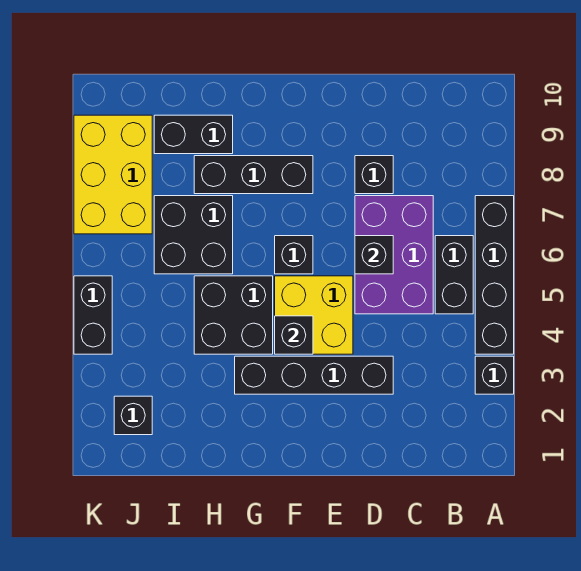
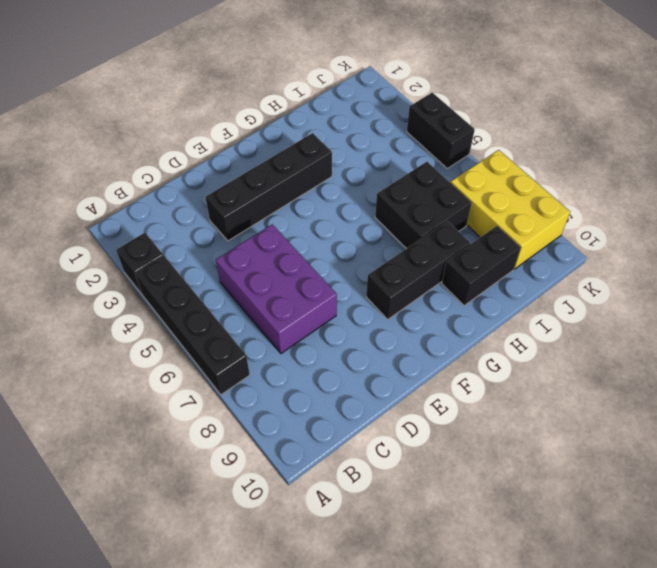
none -> black 1x2 brick [435,236,473,314]
none -> black 1x1 brick [355,156,393,194]
none -> yellow 2x2 brick [275,276,353,354]

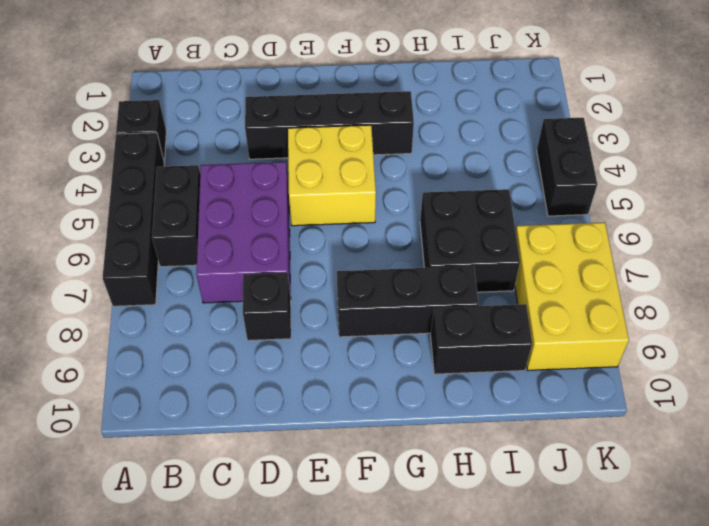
none -> black 1x1 brick [275,236,313,274]
none -> black 2x2 brick [194,276,273,354]
none -> black 1x1 brick [114,396,152,435]

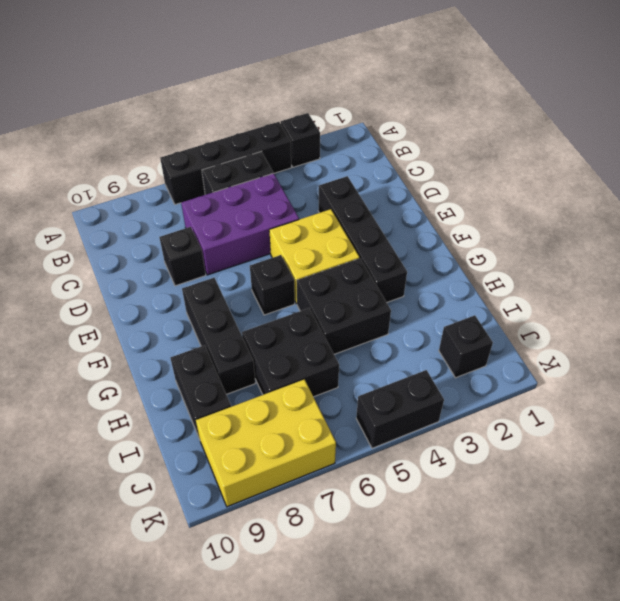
none -> black 1x1 brick [355,236,393,274]
none -> black 1x1 brick [275,316,313,354]

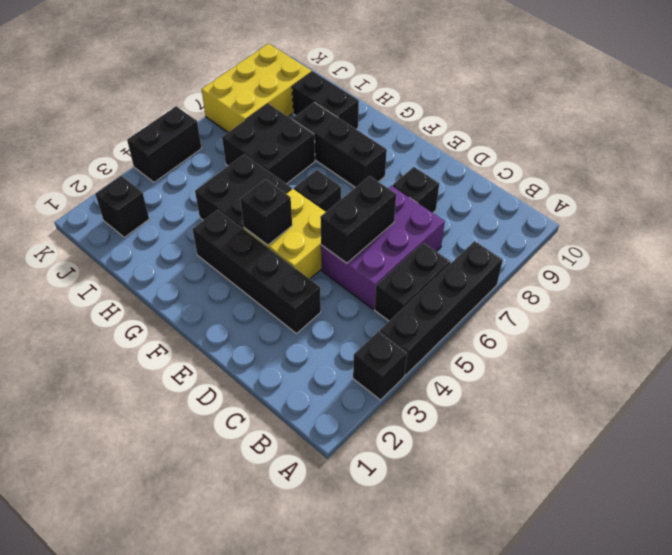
black 1x2 brick [320,176,396,263] -> black 1x1 brick [355,236,393,274]

